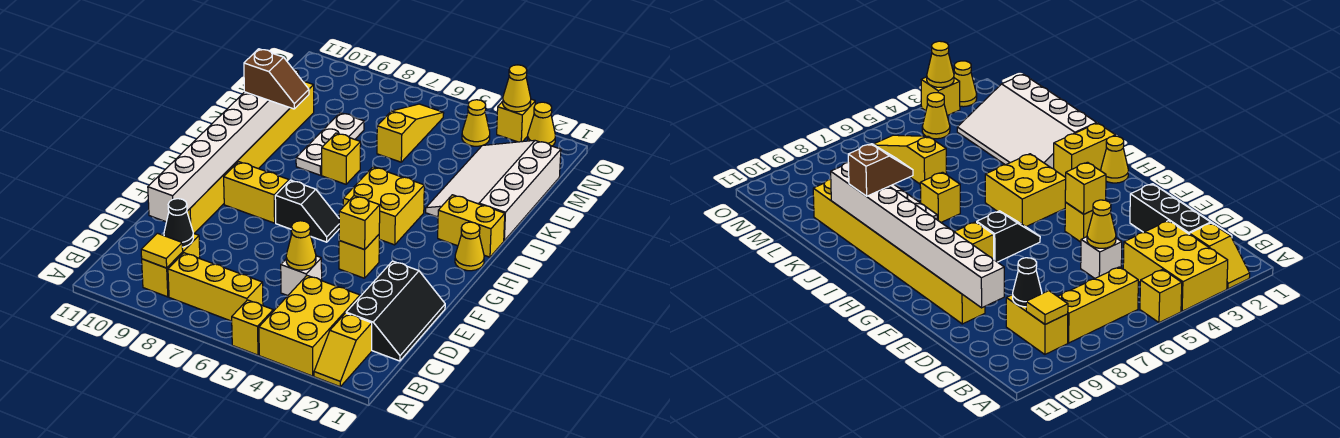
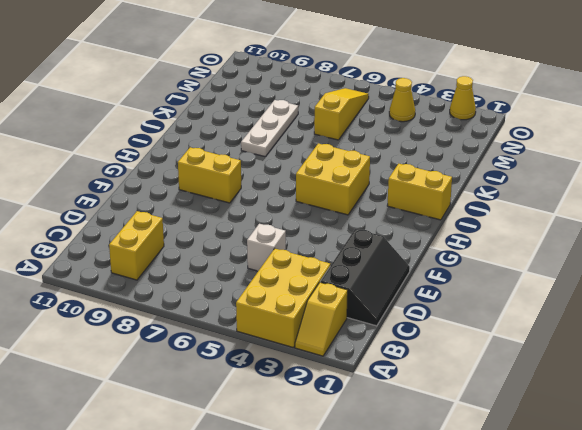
none -> yellow 1x1 brick [232,300,273,355]
none -> yellow 1x3 brick [168,253,263,321]
none -> yellow 1x8 brick [187,81,314,234]

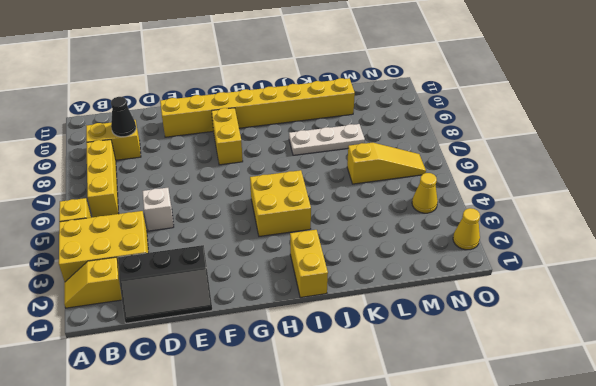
none -> yellow 1x1 brick [339,235,379,278]
none -> black 1x2 slope [275,180,339,242]
none -> yellow 1x1 cone [455,222,484,271]

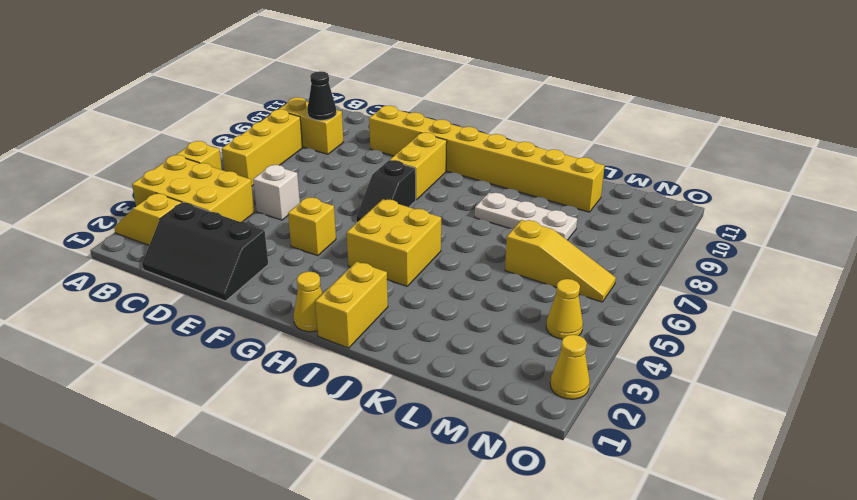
none -> white 3x4 slope [426,140,561,240]
none -> yellow 1x1 brick [322,133,361,184]
none -> yellow 1x1 brick [497,99,535,142]

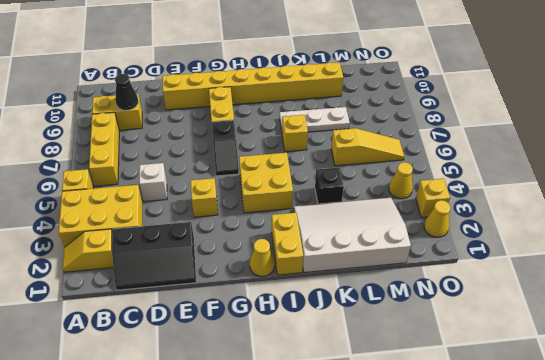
black 1x1 brick [315,168,344,204] -> none
none -> yellow 1x1 tile [141,233,183,268]
none -> yellow 1x1 cone [286,221,316,270]
none -> white 1x8 brick [148,69,299,222]

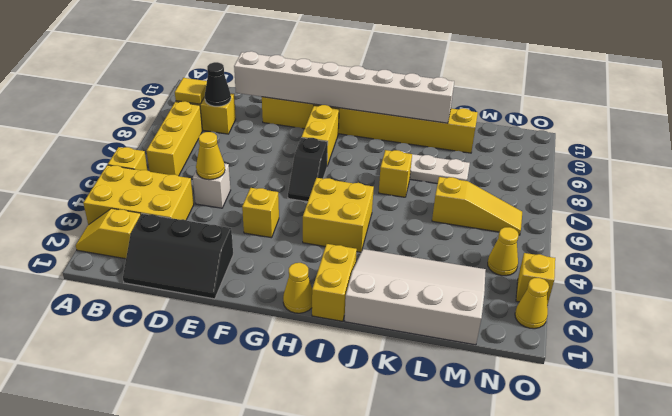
none -> yellow 1x1 brick [339,196,380,249]
none -> yellow 1x1 cone [503,65,531,112]
none -> brown 1x2 slope [244,49,309,109]

